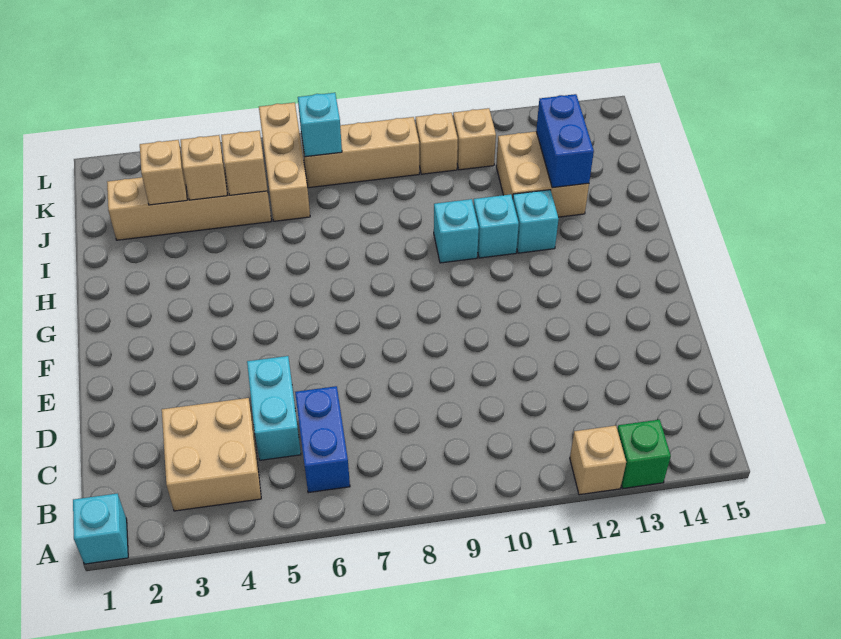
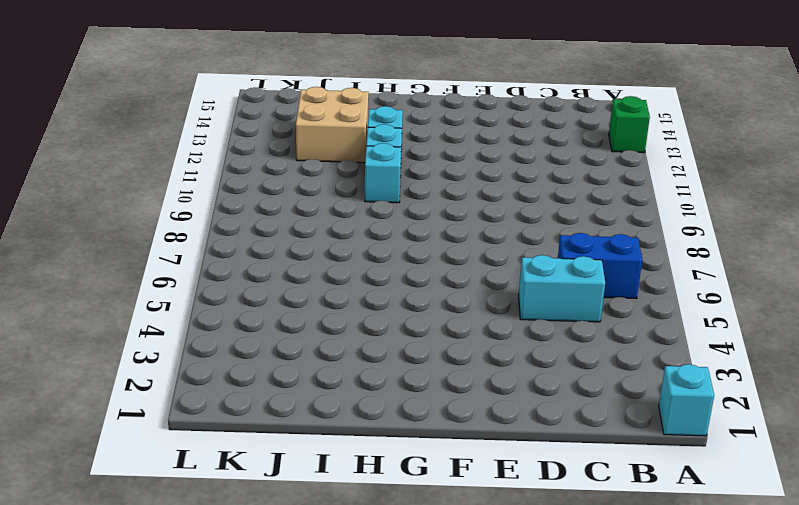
none -> tan 1x1 brick [570,426,626,495]
none -> tan 2x2 brick [162,398,261,511]
none -> tan 1x4 brick [107,171,271,240]

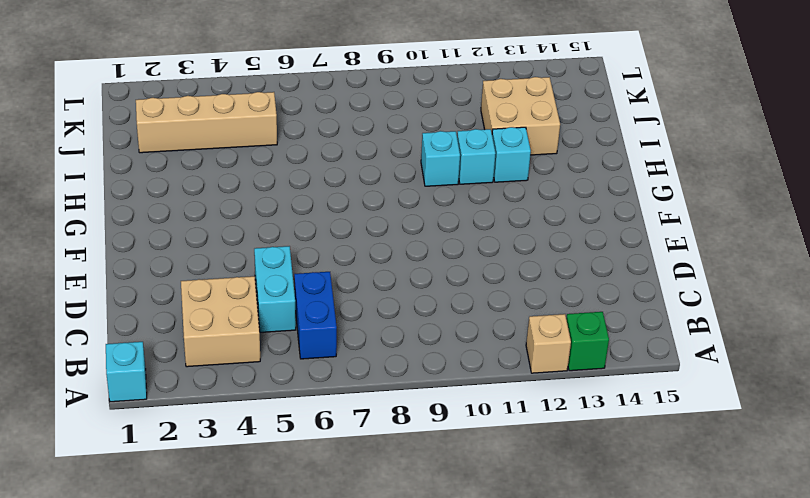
none -> tan 1x3 brick [259,103,310,221]
none -> tan 1x3 brick [301,117,419,188]
none -> tan 1x1 brick [416,113,458,174]

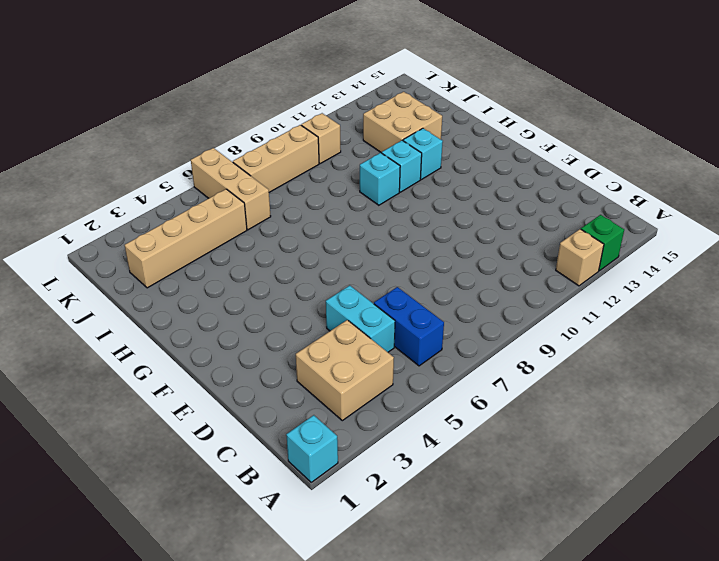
none -> tan 1x1 brick [453,108,496,170]
none -> blue 1x2 brick [536,94,594,188]
none -> tan 1x1 brick [140,140,187,205]

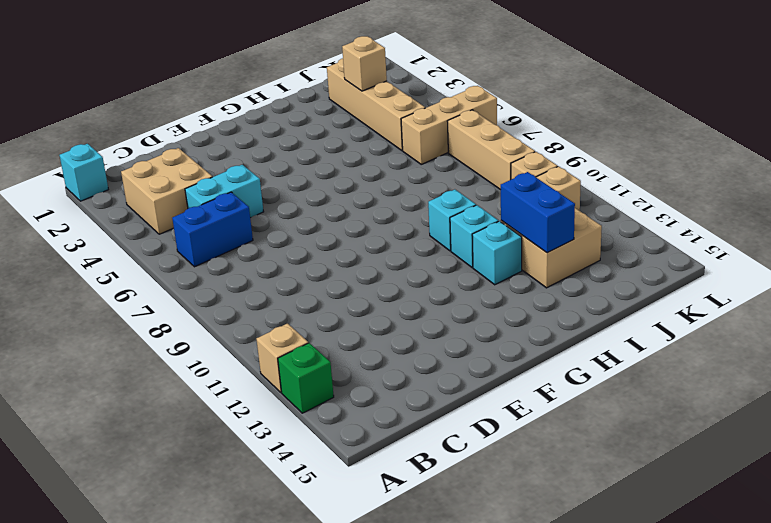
blue 1x2 brick [501,172,575,253] -> blue 1x2 brick turned to [536,94,594,188]
none -> tan 1x1 brick [181,135,227,200]
none -> tan 1x1 brick [221,131,268,195]
none -> cyan 1x1 brick [298,93,342,157]

